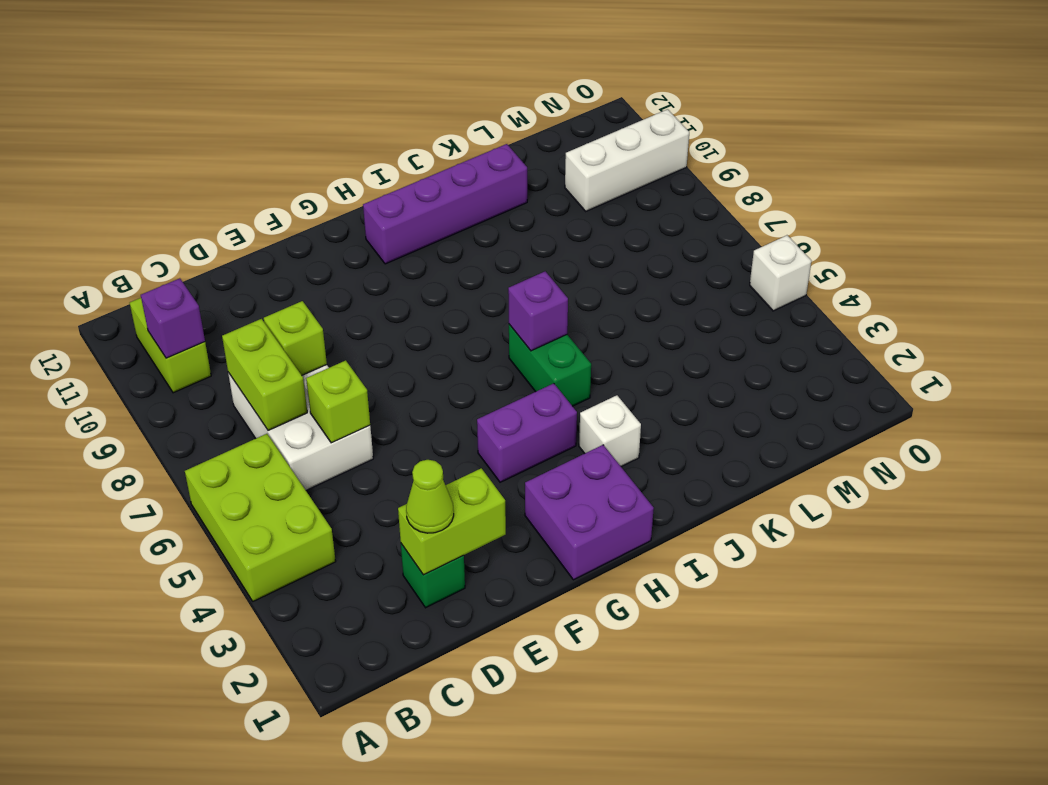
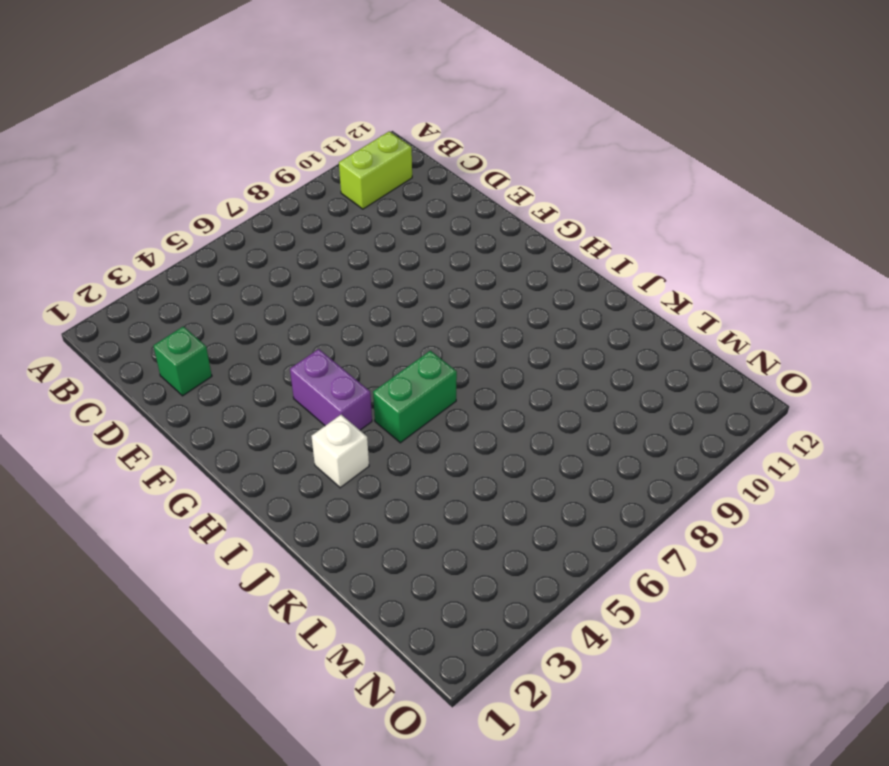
none -> lime 2x3 brick [185,434,336,601]
none -> white 2x3 brick [228,365,373,490]
none -> purple 2x2 brick [525,445,654,580]

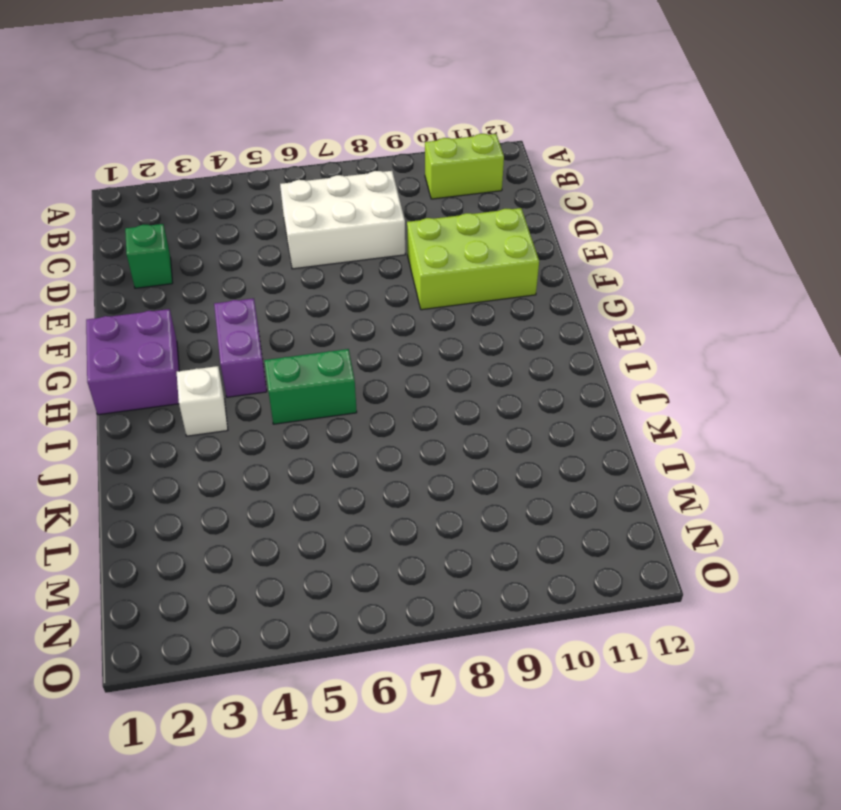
lime 2x3 brick [407,208,539,310] -> lime 2x3 brick moved to [185,434,336,601]
none -> purple 1x4 brick [363,144,527,264]
none -> white 1x3 brick [565,109,689,211]
none -> white 1x1 brick [750,235,811,311]

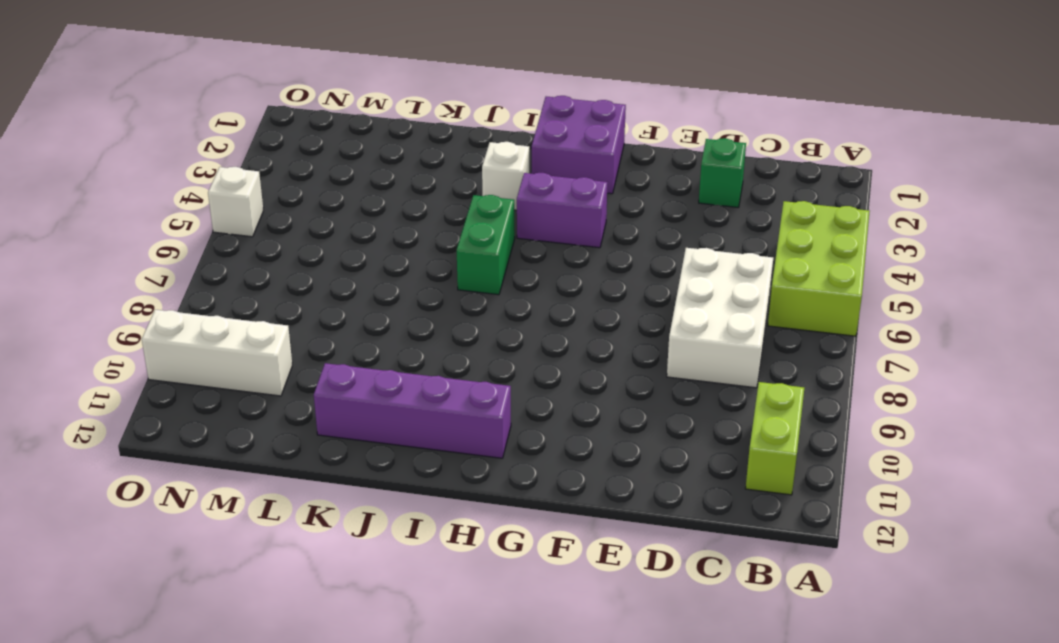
none -> purple 1x1 brick [141,278,205,358]
none -> lime 1x2 brick [222,319,307,430]
none -> lime 1x2 brick [398,468,506,575]

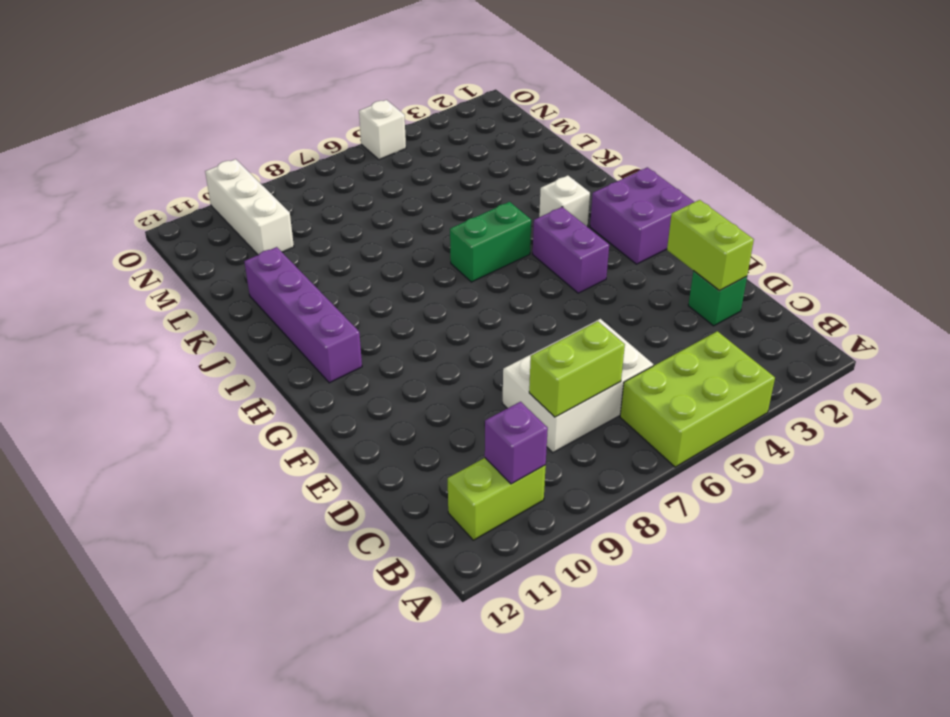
none -> lime 1x1 brick [306,360,370,443]
none -> lime 1x1 brick [264,301,327,375]
none -> purple 1x1 brick [508,271,568,351]

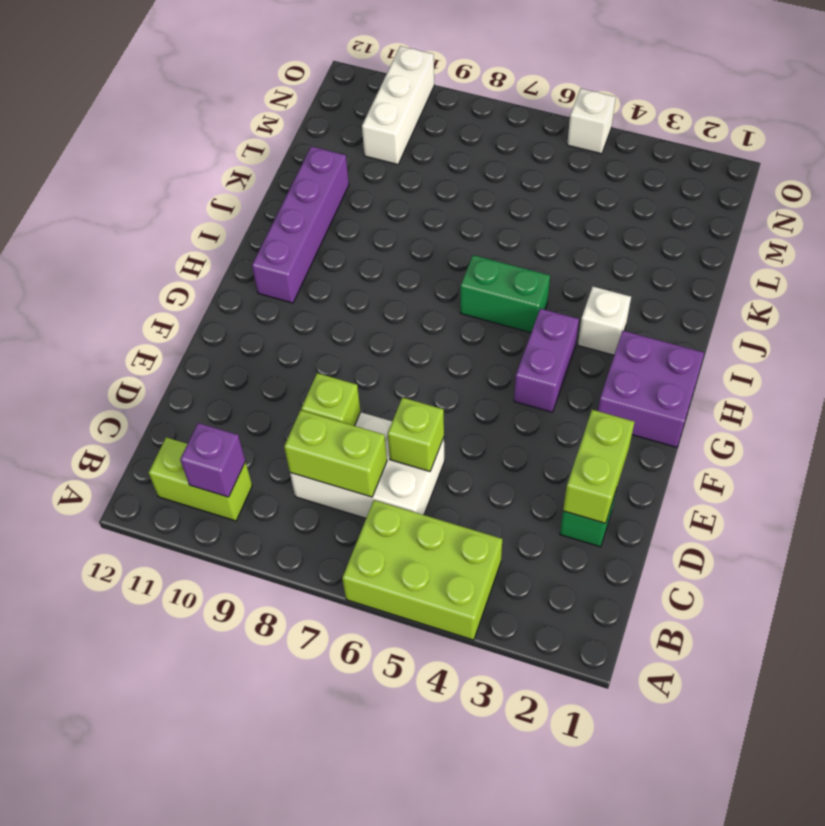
none -> purple 1x1 brick [508,271,568,351]
none -> lime 1x1 cone [406,460,454,533]

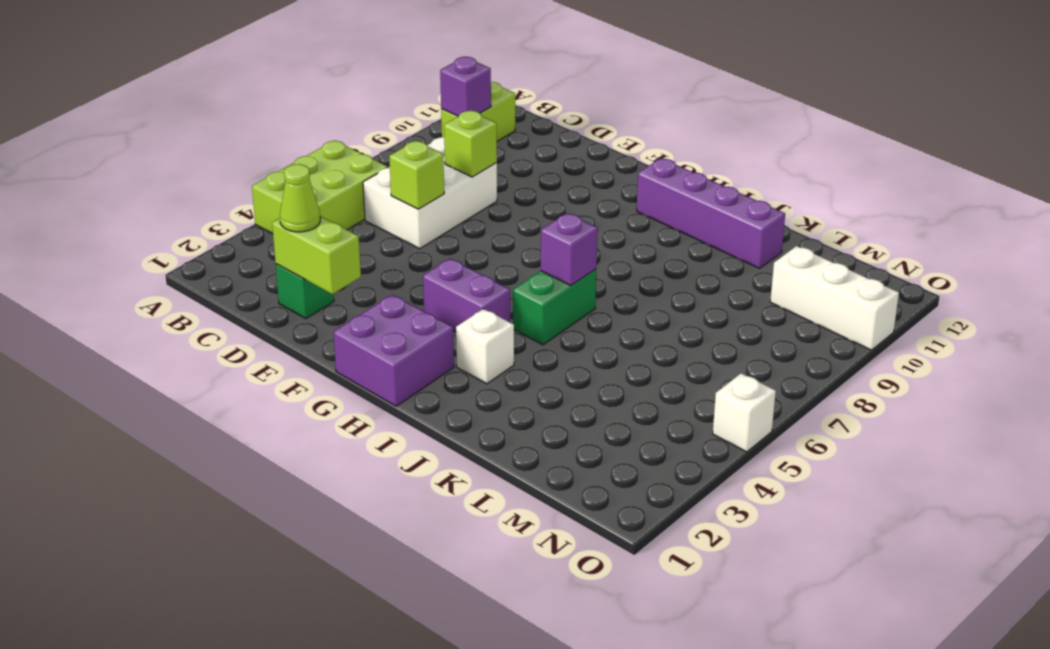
none -> lime 1x2 brick [222,319,307,430]

